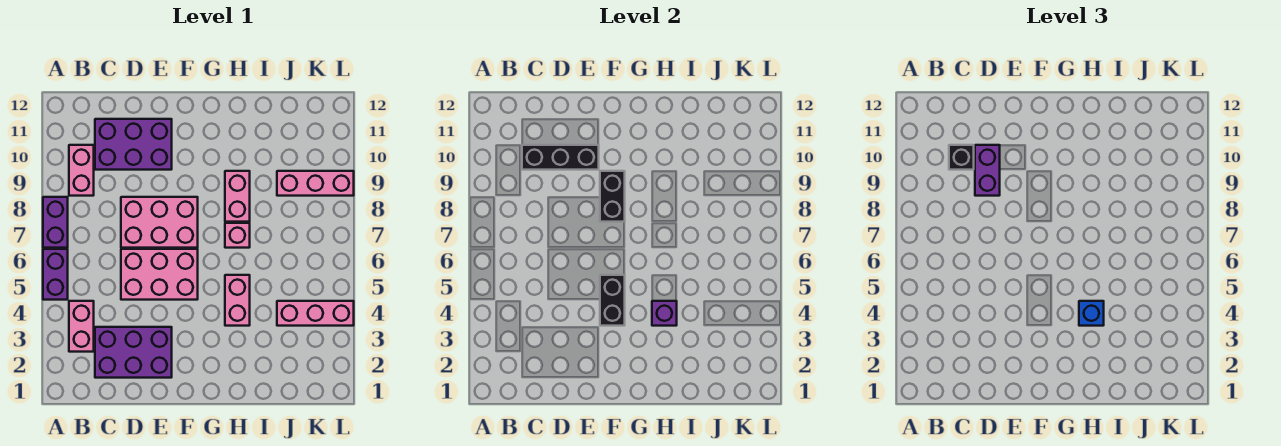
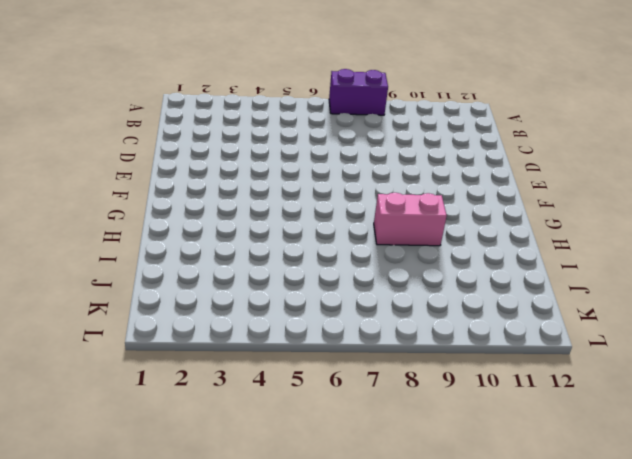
none -> purple 1x2 brick [43,249,68,300]
none -> pink 1x2 brick [69,301,94,352]
none -> pink 1x2 brick [69,145,94,196]

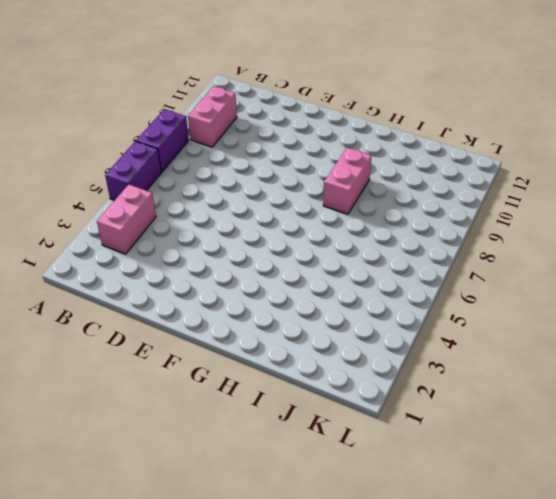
none -> purple 2x3 brick [95,327,172,378]
none -> purple 2x3 brick [95,119,172,170]
none -> pink 2x3 brick [121,249,198,300]

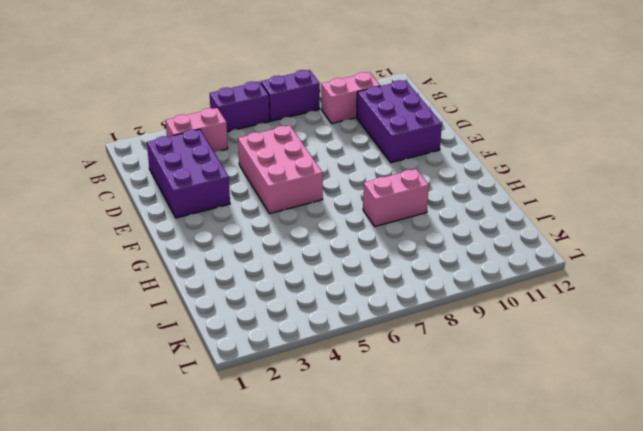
none -> pink 2x3 brick [121,197,198,248]
none -> pink 1x2 brick [225,275,250,326]
none -> pink 1x1 brick [225,223,250,248]

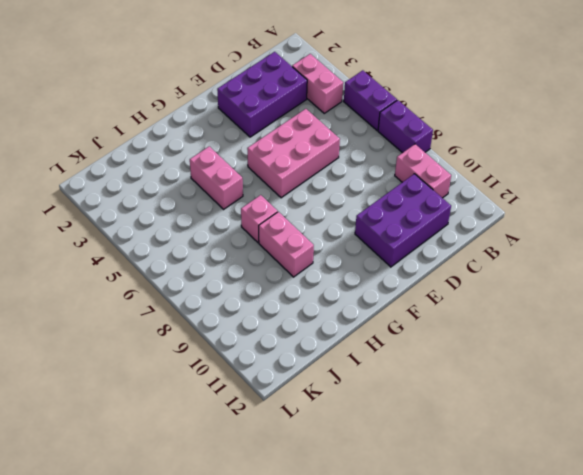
none -> pink 2x3 brick [121,197,198,248]
none -> pink 1x3 brick [277,301,354,326]
none -> pink 1x3 brick [277,171,354,196]

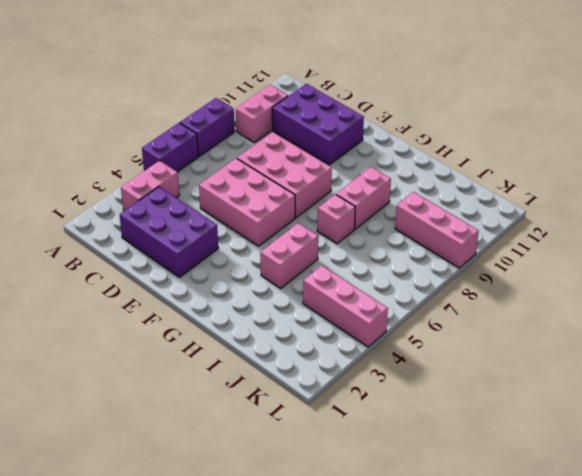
none -> black 1x3 brick [522,145,599,170]
none -> black 1x2 brick [600,275,625,326]
none -> black 1x2 brick [600,171,625,222]

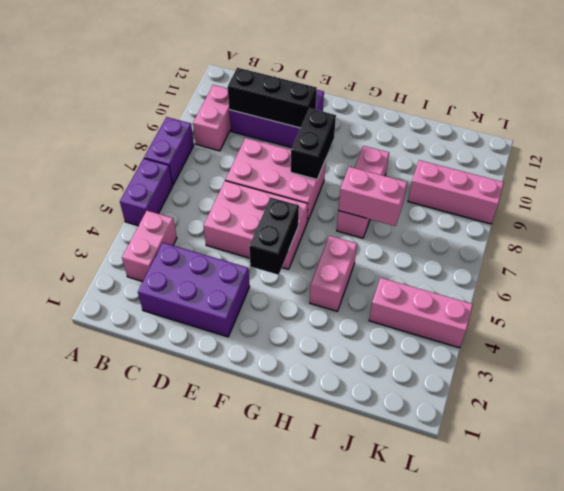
pink 1x2 brick [338,167,407,226] -> none
none -> purple 1x1 brick [652,301,677,326]
none -> black 1x1 brick [949,145,974,170]
none -> purple 1x2 brick [975,145,1000,196]

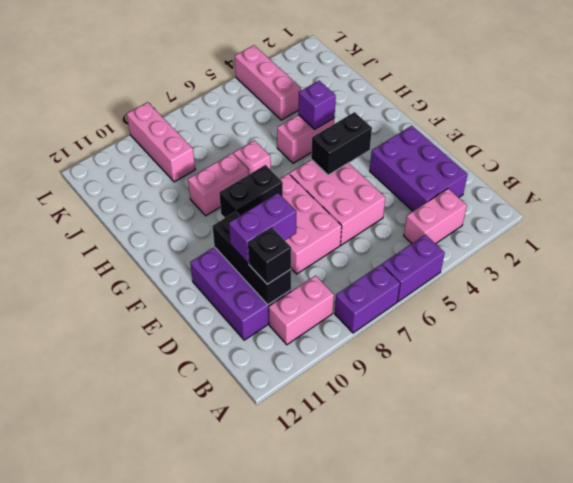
none -> blue 1x1 brick [1079,301,1104,326]

